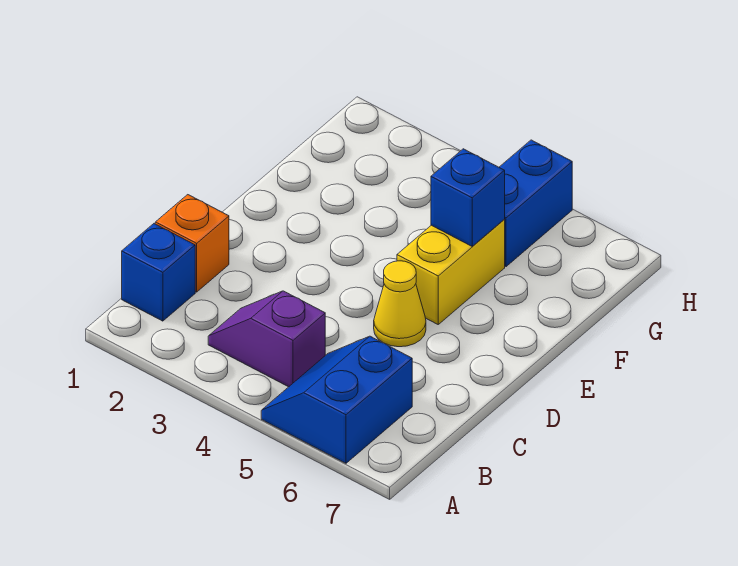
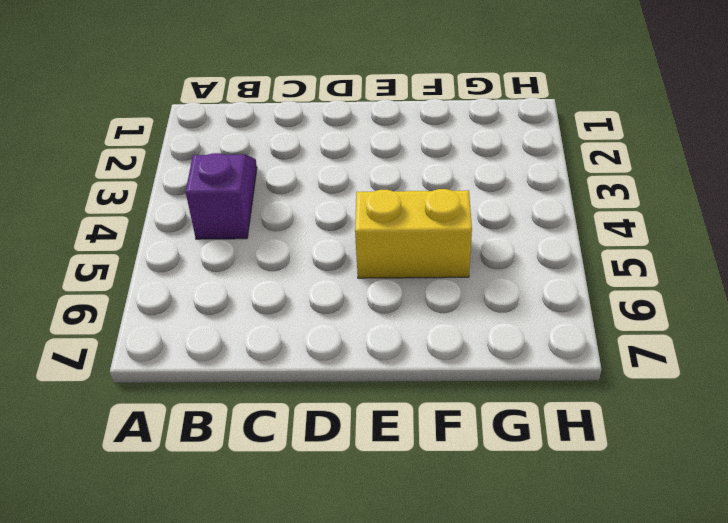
none -> blue 2x2 slope [261,336,412,463]
none -> blue 1x1 brick [122,224,195,321]

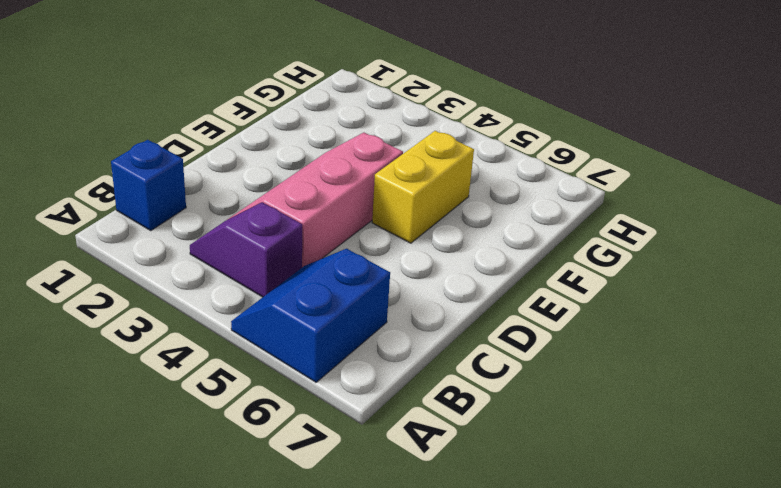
pink 2x3 slope [227,133,403,267] -> none
none -> orange 1x1 brick [155,195,229,292]
none -> yellow 1x1 cone [374,261,426,347]

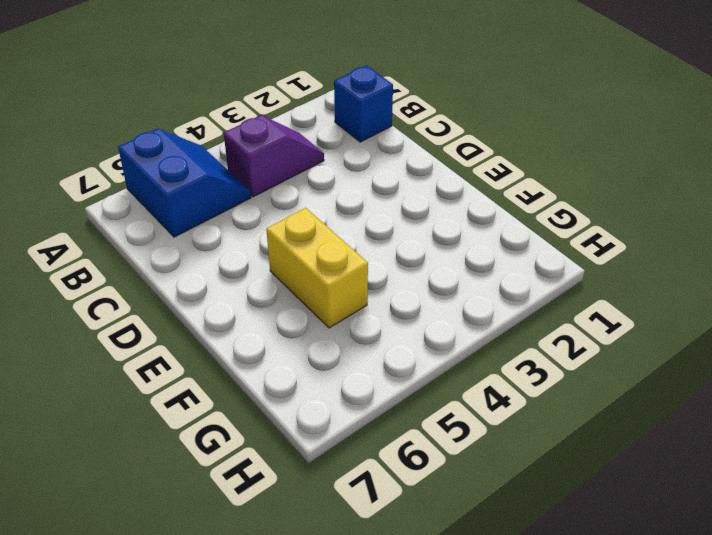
none -> orange 1x1 brick [155,195,229,292]
none -> yellow 1x1 cone [374,261,426,347]

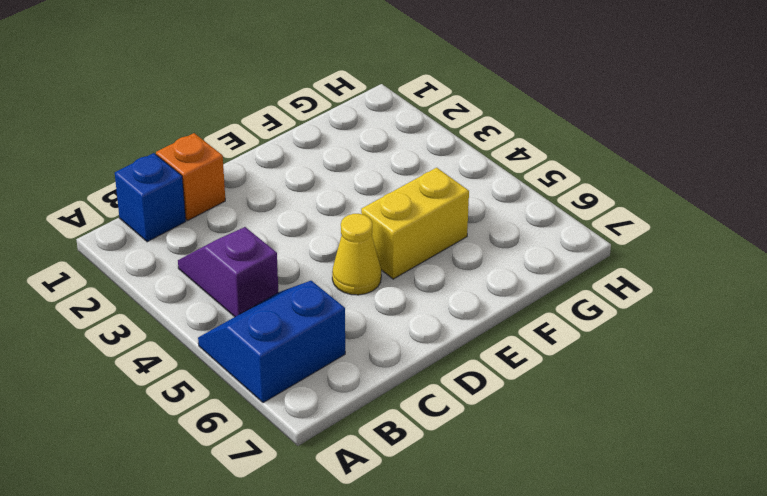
none -> blue 1x2 brick [499,140,572,267]
none -> blue 1x1 brick [431,149,505,246]

